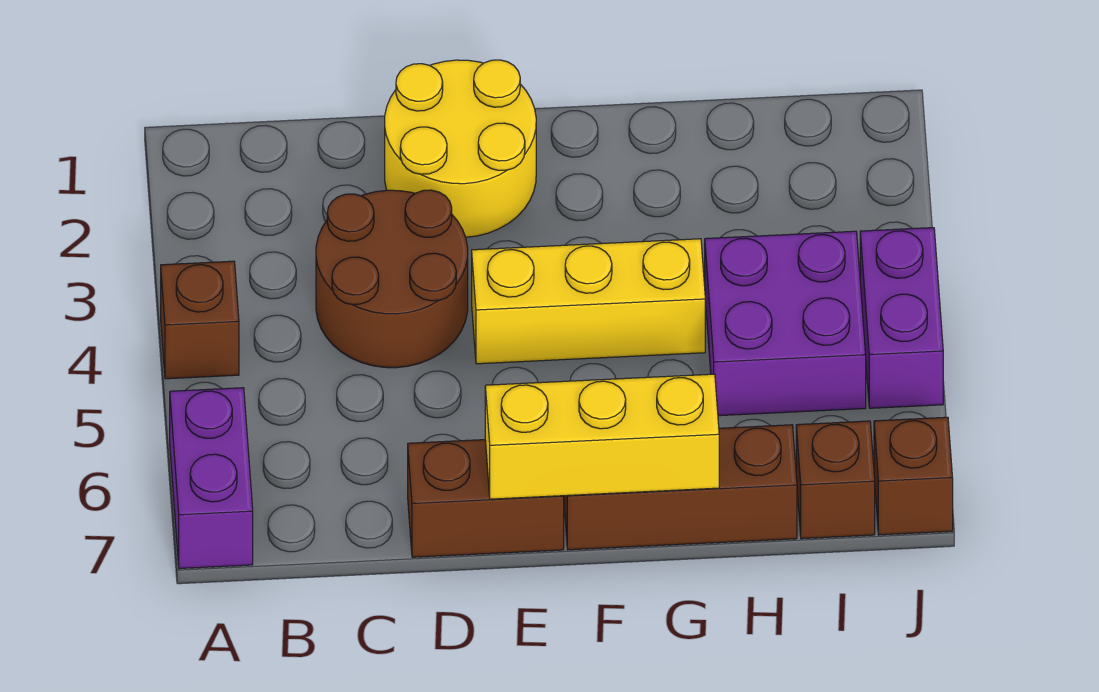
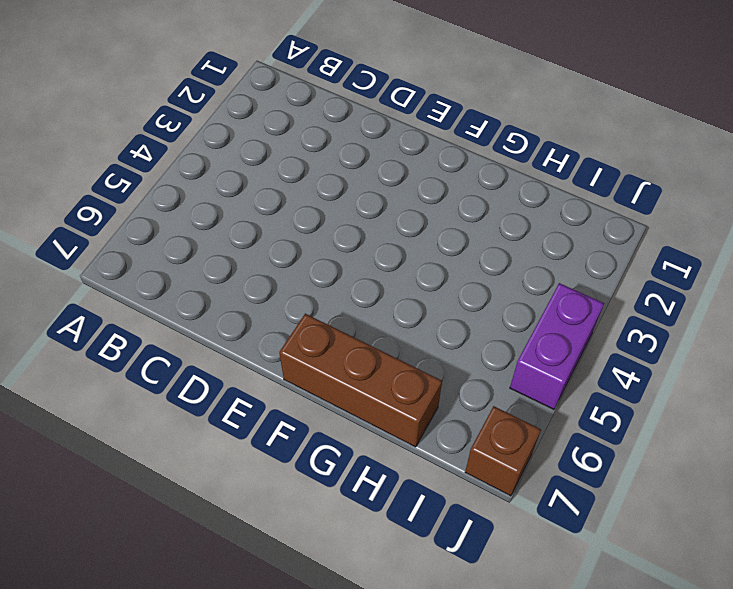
none -> brown 1x1 brick [161,261,239,379]
none -> purple 1x2 brick [170,388,253,569]
none -> brown 2x2 round brick [316,190,468,368]

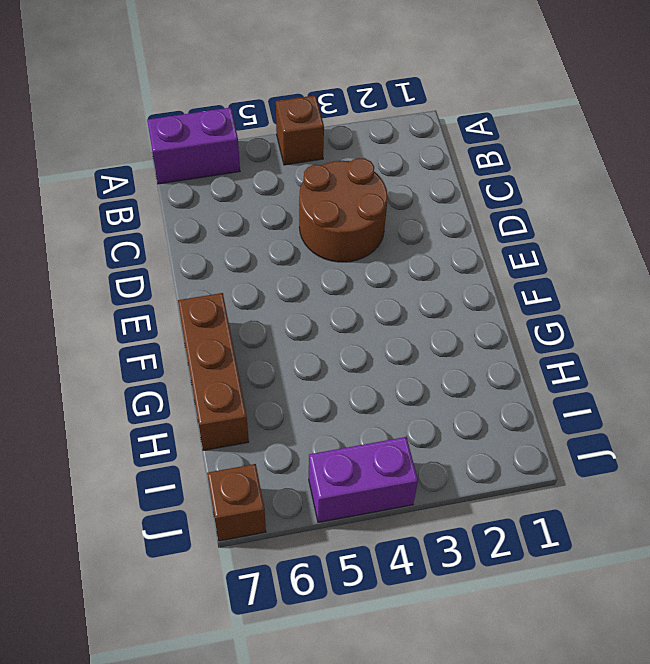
none -> yellow 2x2 round brick [385,60,536,237]
none -> brown 1x2 brick [408,440,564,557]
none -> yellow 1x3 brick [472,239,705,364]

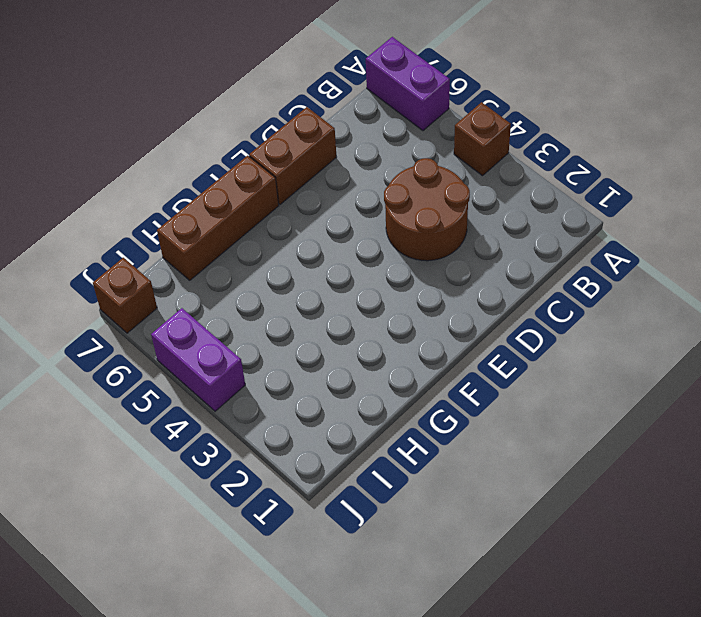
none -> yellow 2x2 round brick [385,60,536,237]
none -> yellow 1x3 brick [472,239,705,364]
none -> purple 2x2 brick [705,231,866,416]

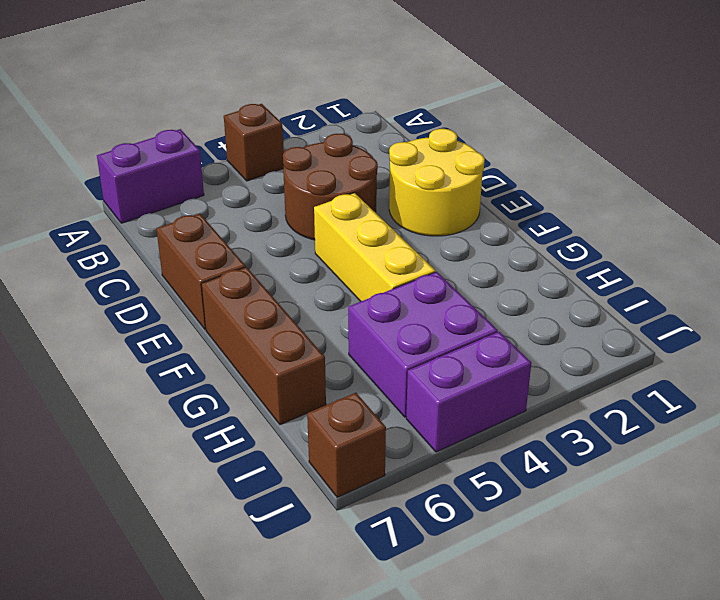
none -> brown 1x1 brick [796,421,875,539]
none -> yellow 1x3 brick [485,374,719,499]

